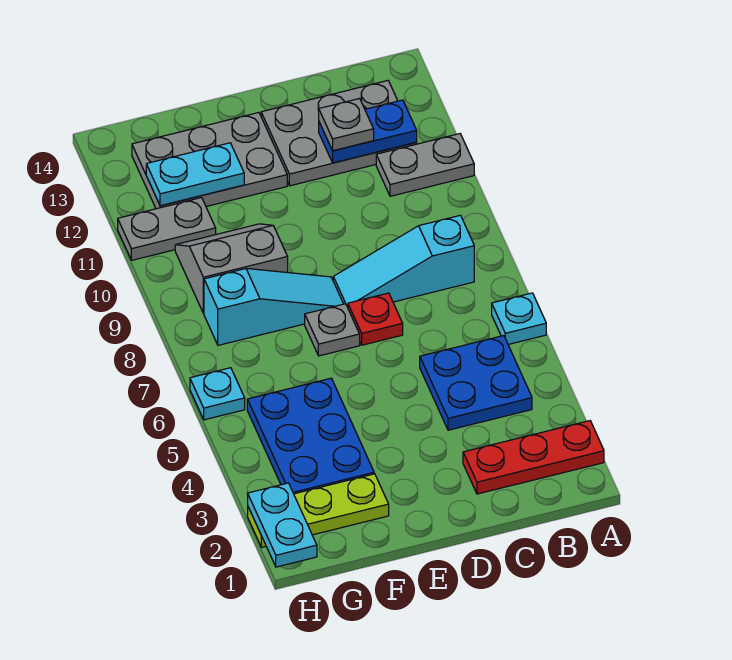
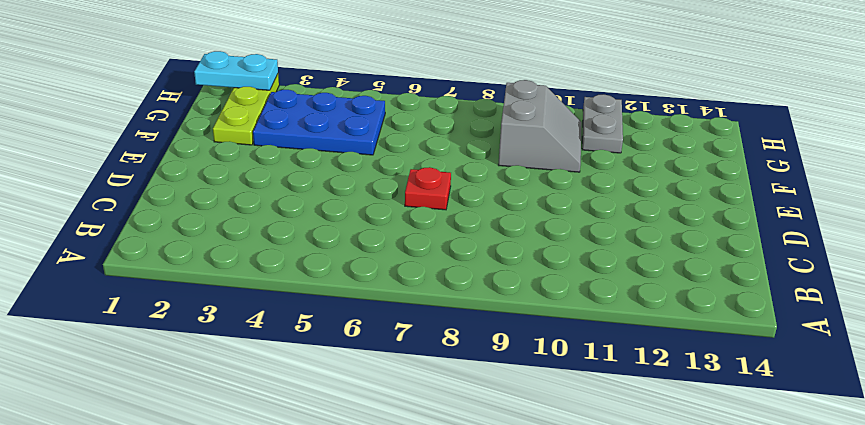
none -> red 1x3 plate [463,421,604,494]
none -> cyan 1x1 plate [492,293,546,344]
none -> grey 1x2 plate [376,134,474,196]

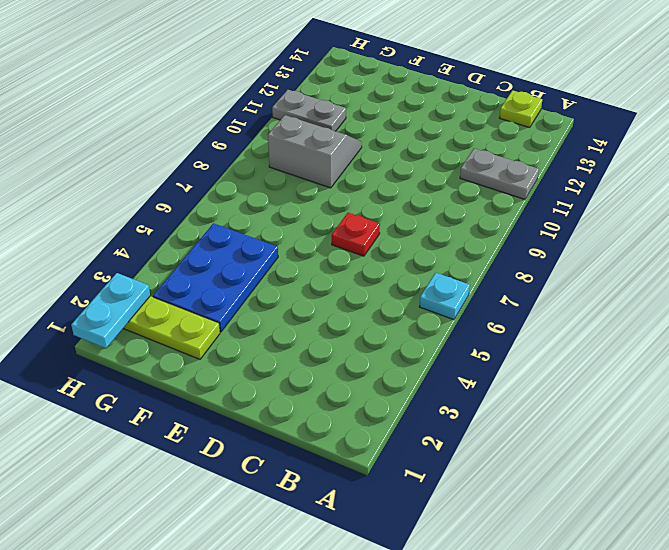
lime 1x1 plate [499,90,542,127] -> none
none -> red 1x3 plate [463,421,604,494]
none -> blue 2x2 plate [420,336,532,430]
none -> cyan 1x3 slope [333,215,474,307]

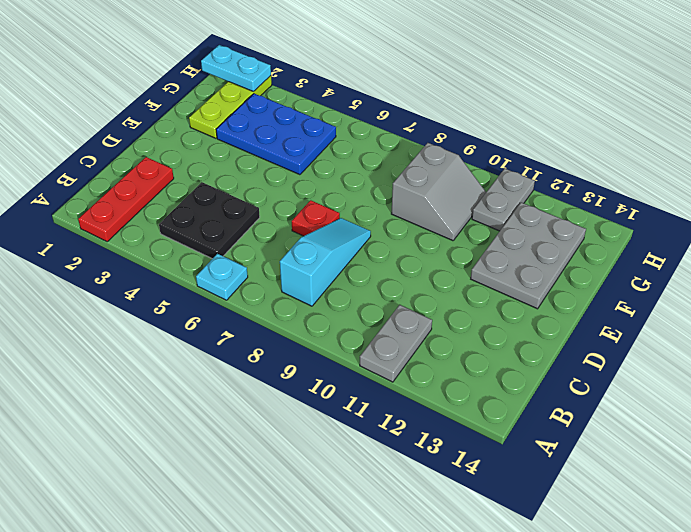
black 2x2 plate [159,182,260,259] -> blue 2x2 plate [420,336,532,430]
none -> grey 2x3 plate [261,81,417,186]
none -> grey 1x1 plate [305,304,360,356]
none -> cyan 1x3 slope [204,268,343,345]

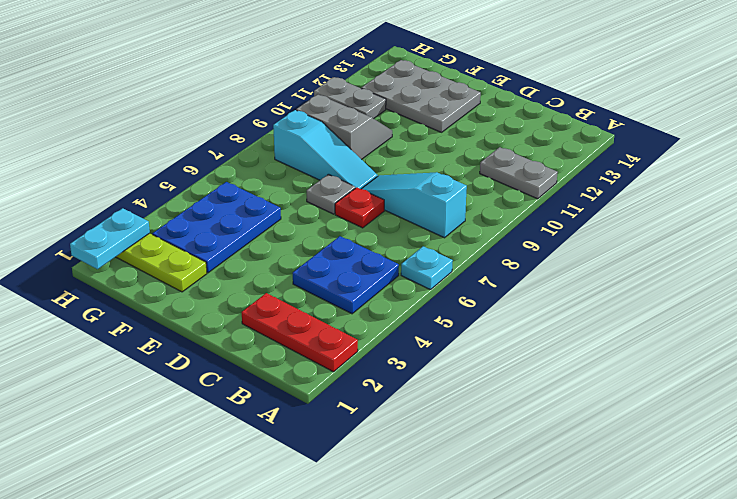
none -> grey 2x3 plate [261,81,417,186]
none -> cyan 1x1 plate [190,368,245,420]
none -> blue 1x2 plate [319,100,417,163]

